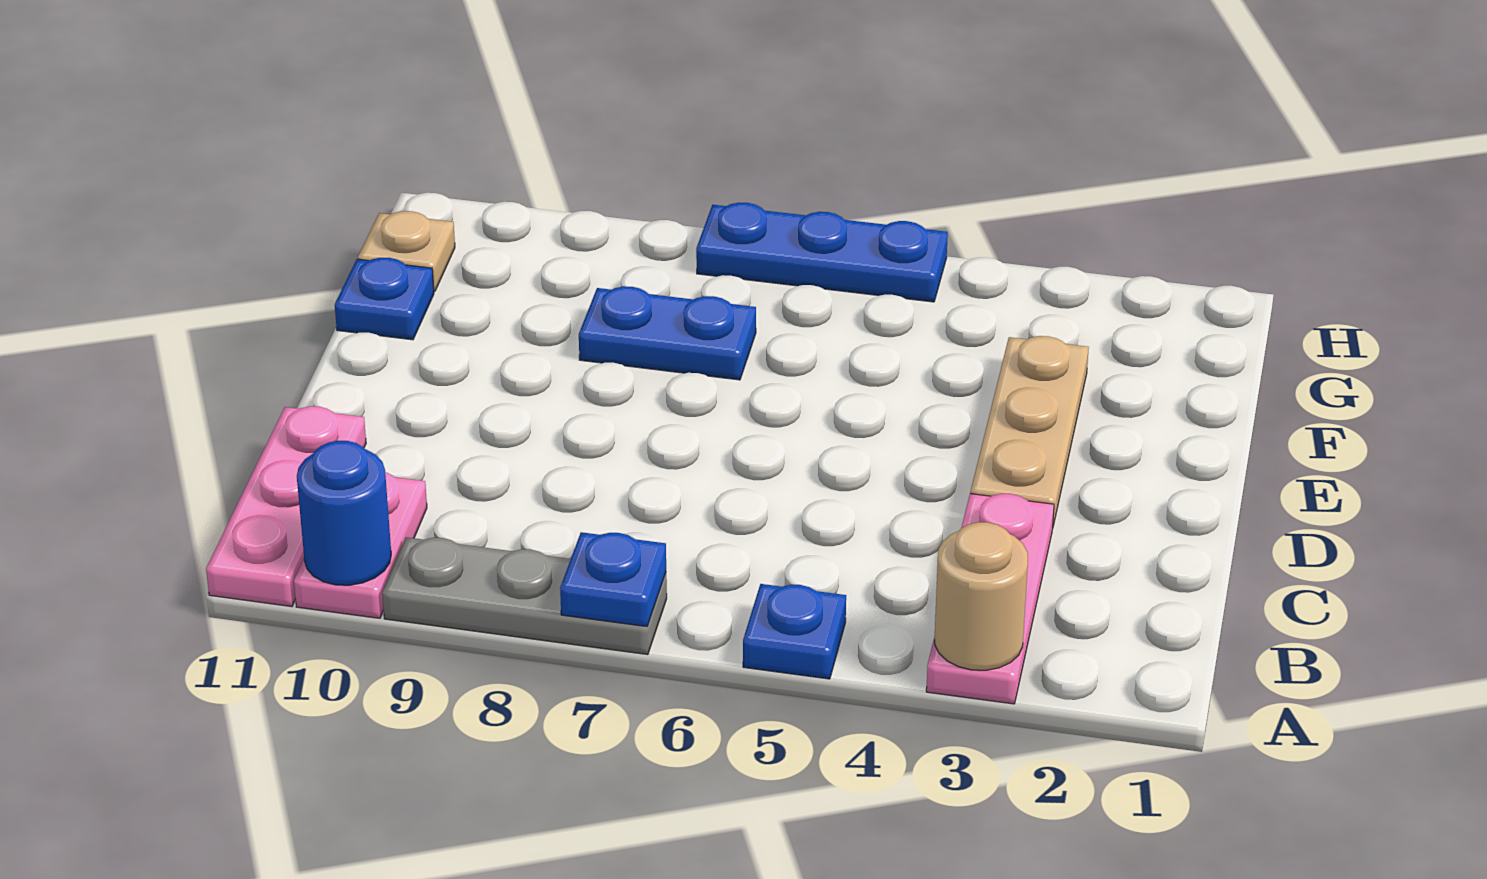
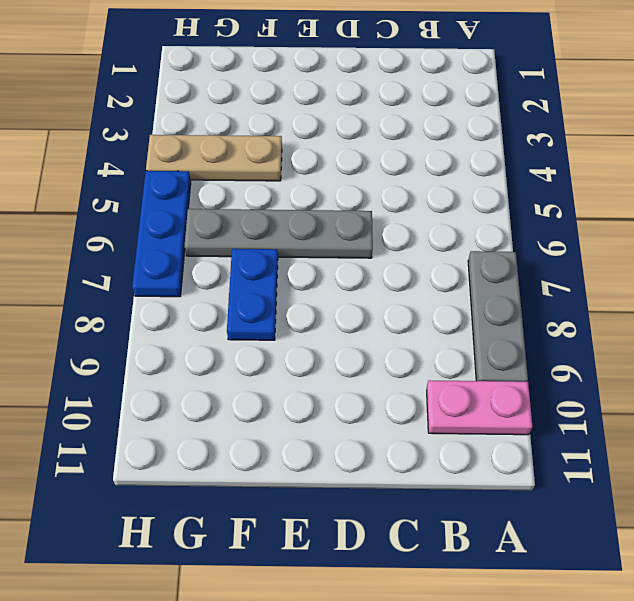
grey 1x4 plate [185,209,373,258] -> none
tan 1x3 plate [146,135,282,181] -> tan 1x3 plate moved to [970,336,1089,526]
none -> pink 1x3 plate [926,494,1054,704]
none -> blue 1x1 plate [743,584,846,679]
none -> pink 1x3 plate [206,406,366,606]

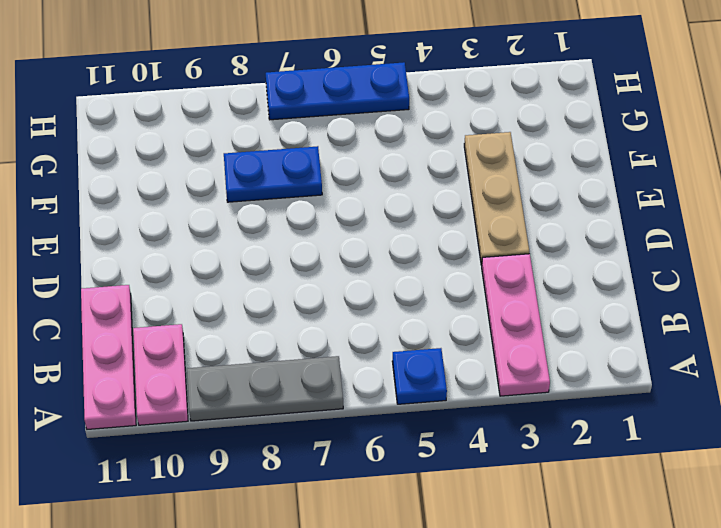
none -> blue 1x1 plate [335,258,434,340]
none -> tan 1x1 plate [358,211,455,292]
none -> tan 1x1 round brick [935,522,1028,670]

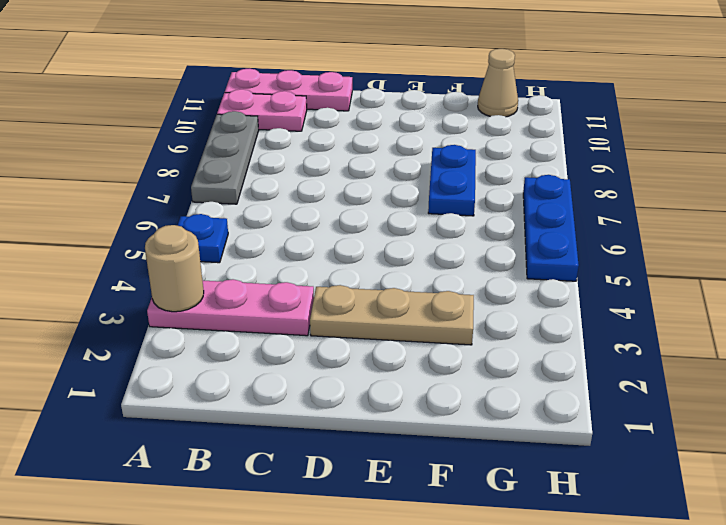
tan 1x1 cone [478,49,518,117] -> tan 1x1 plate [358,211,455,292]
none -> blue 1x1 plate [335,258,434,340]
none -> blue 1x1 plate [560,532,666,626]
none -> blue 1x1 round brick [297,441,391,585]

